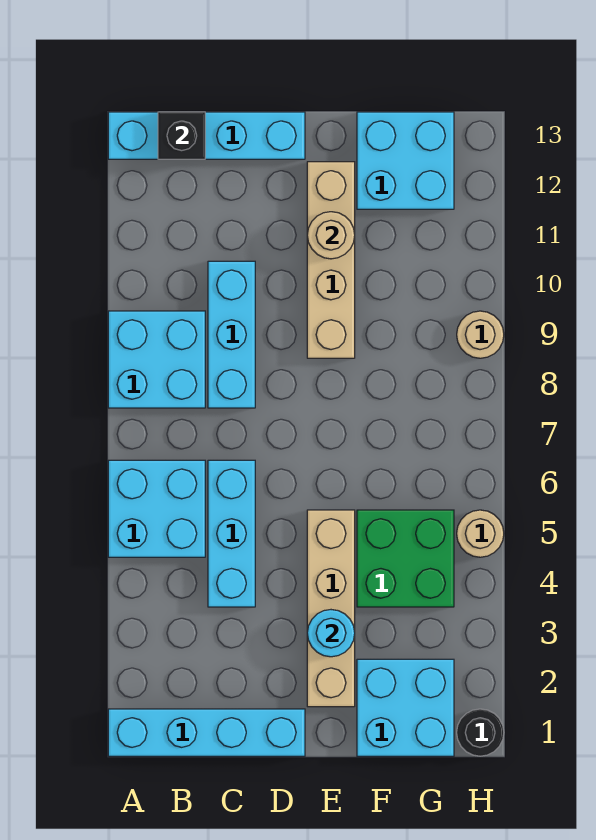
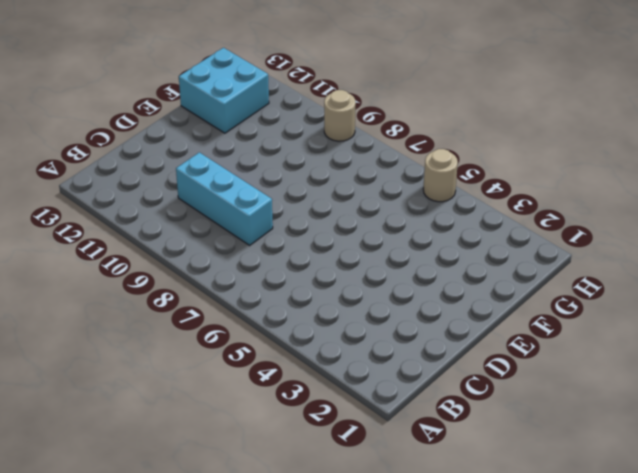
none -> cyan 1x4 brick [108,709,305,756]
none -> cyan 2x2 brick [108,460,205,557]
none -> cyan 2x2 brick [108,311,205,408]

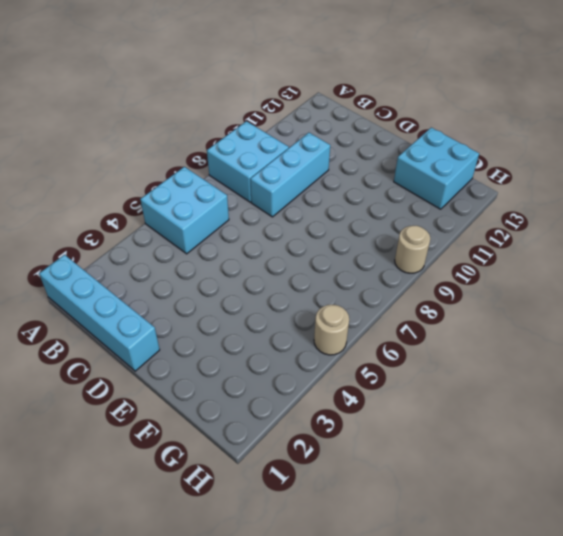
none -> cyan 1x4 brick [108,112,305,159]
none -> cyan 1x3 brick [208,460,255,607]
none -> tan 1x4 brick [307,510,355,707]

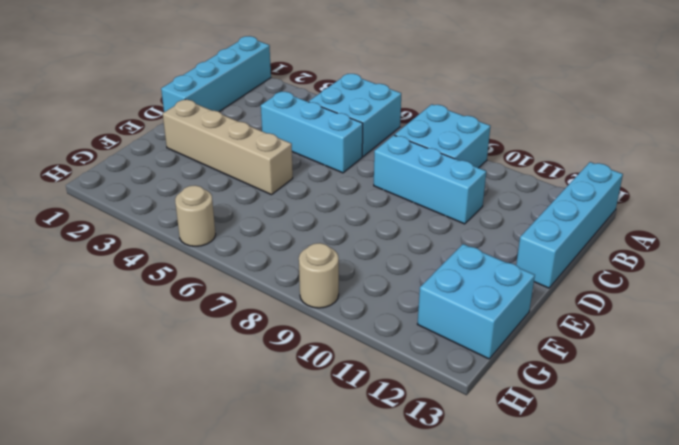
none -> tan 1x4 brick [307,162,355,358]
none -> cyan 2x2 brick [357,659,454,756]
none -> green 2x2 brick [357,510,454,607]

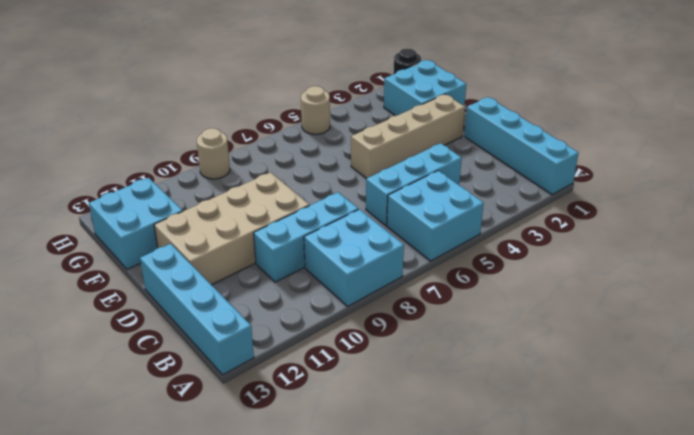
tan 2x4 brick [154,172,309,285] -> tan 1x4 brick [307,162,355,358]
none -> green 2x2 brick [357,510,454,607]
none -> black 1x1 brick [158,112,205,159]
none -> cyan 1x1 round brick [307,610,355,657]

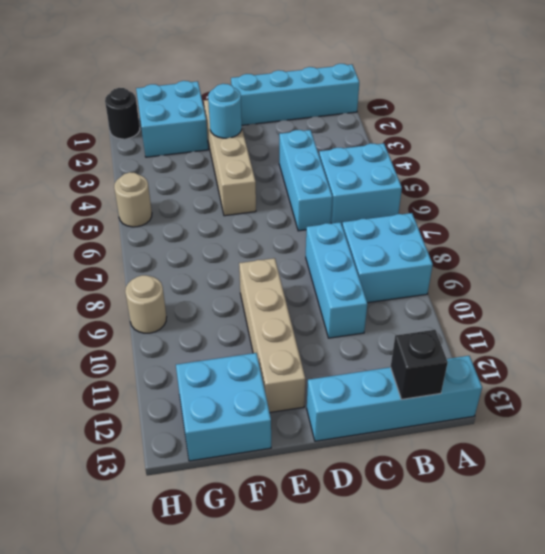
none -> green 2x2 brick [357,510,454,607]
none -> tan 1x1 round brick [307,212,355,259]

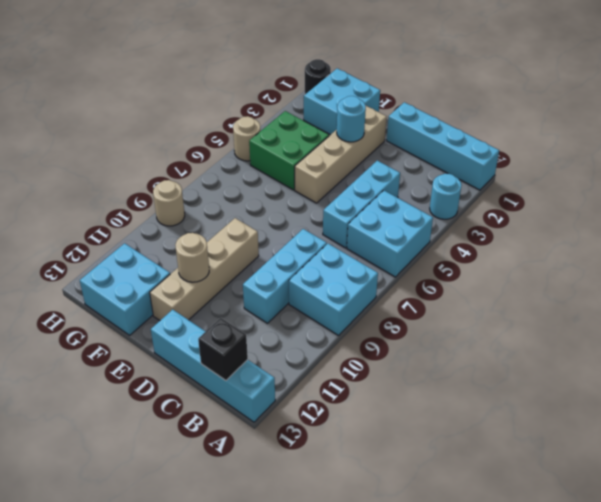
cyan 1x1 round brick [430,174,461,219] -> none

